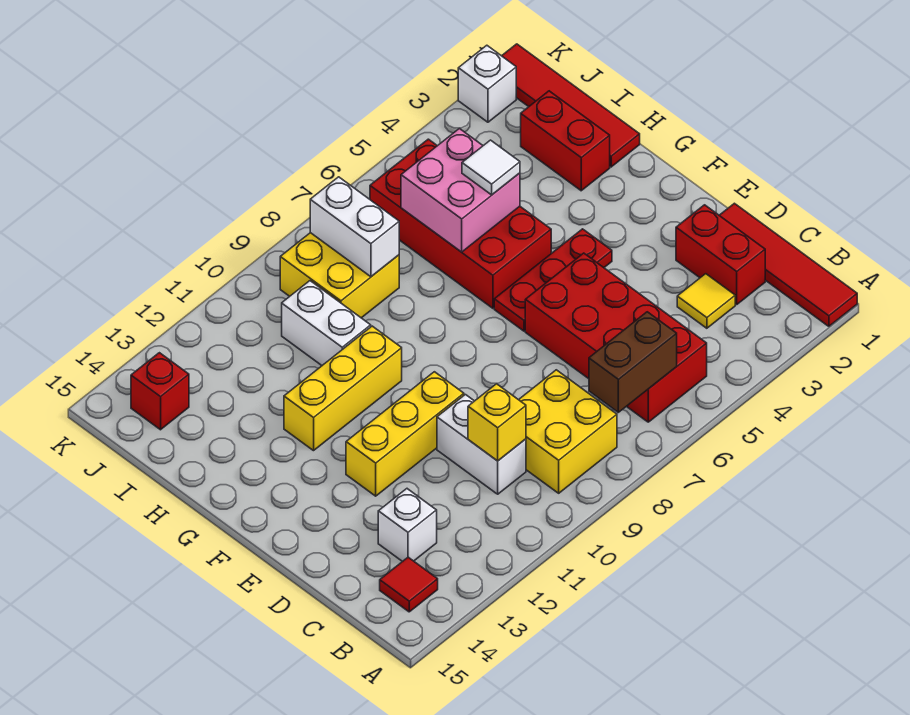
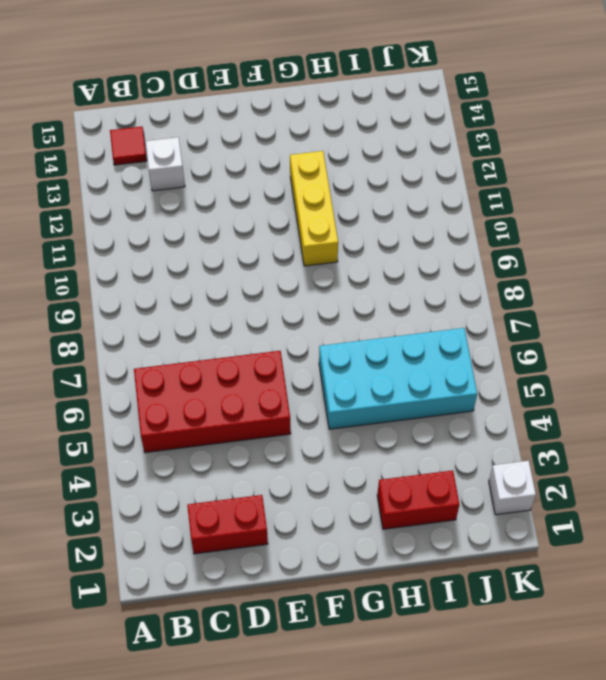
cyan 2x4 brick [319,328,477,429] -> red 2x4 brick [370,139,551,308]
none -> red 1x4 tile [719,203,857,326]
none -> yellow 2x2 brick [519,370,617,493]
none -> yellow 1x1 tile [677,274,735,328]

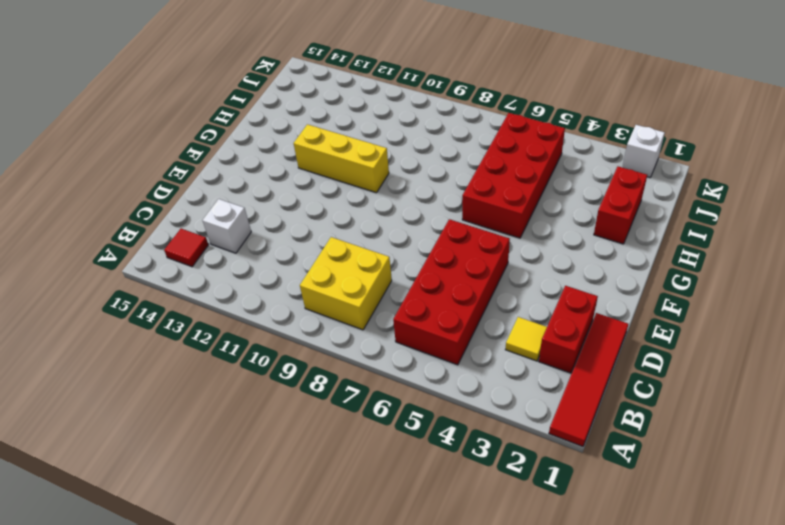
none -> white 1x2 brick [437,395,526,494]
none -> yellow 1x3 brick [346,372,464,496]
none -> red 1x3 plate [494,229,612,331]

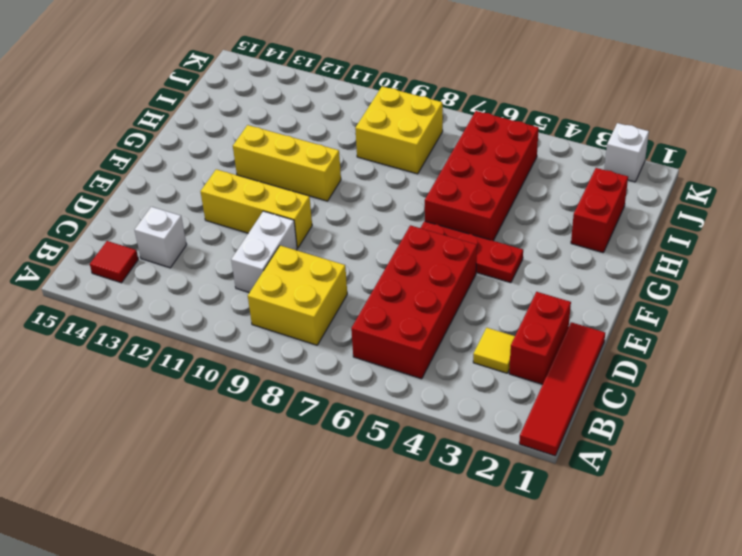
none -> red 1x4 tile [502,44,640,167]
none -> white 1x2 brick [282,281,371,365]
none -> red 1x1 brick [131,353,189,430]

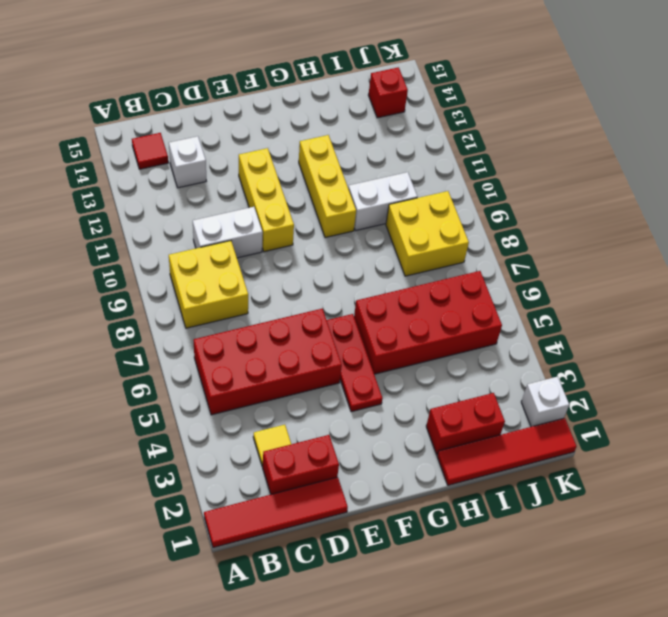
none -> brown 1x2 brick [589,312,677,412]
none -> yellow 1x1 brick [468,384,526,461]
none -> pink 2x2 brick [401,129,520,252]

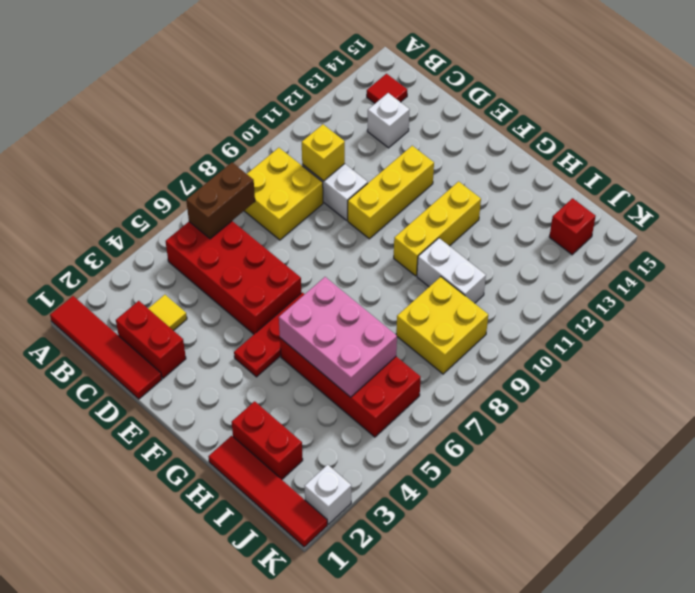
pink 2x3 brick [279,277,397,397] -> pink 2x2 brick [401,129,520,252]
none -> white 1x2 brick [310,177,399,277]
none -> white 1x1 tile [462,140,520,195]

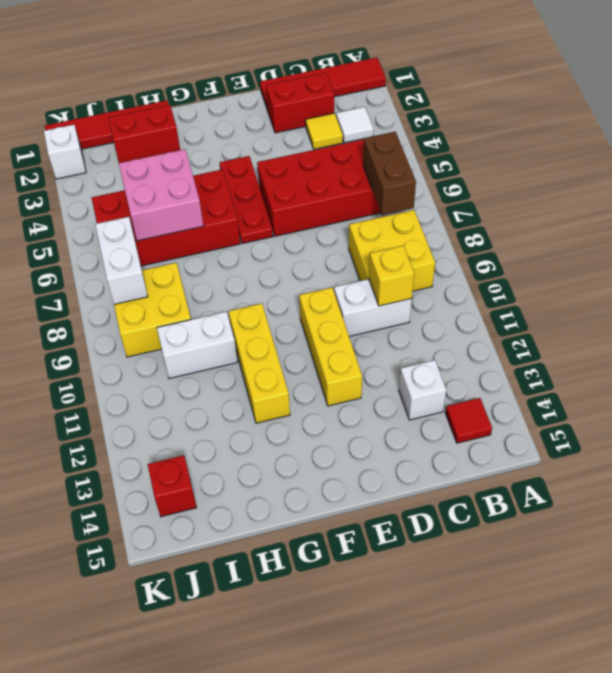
white 1x1 tile [336,107,374,143] -> white 1x1 tile moved to [462,140,520,195]
white 1x2 brick [95,217,148,304] -> white 1x2 brick turned to [310,177,399,277]

